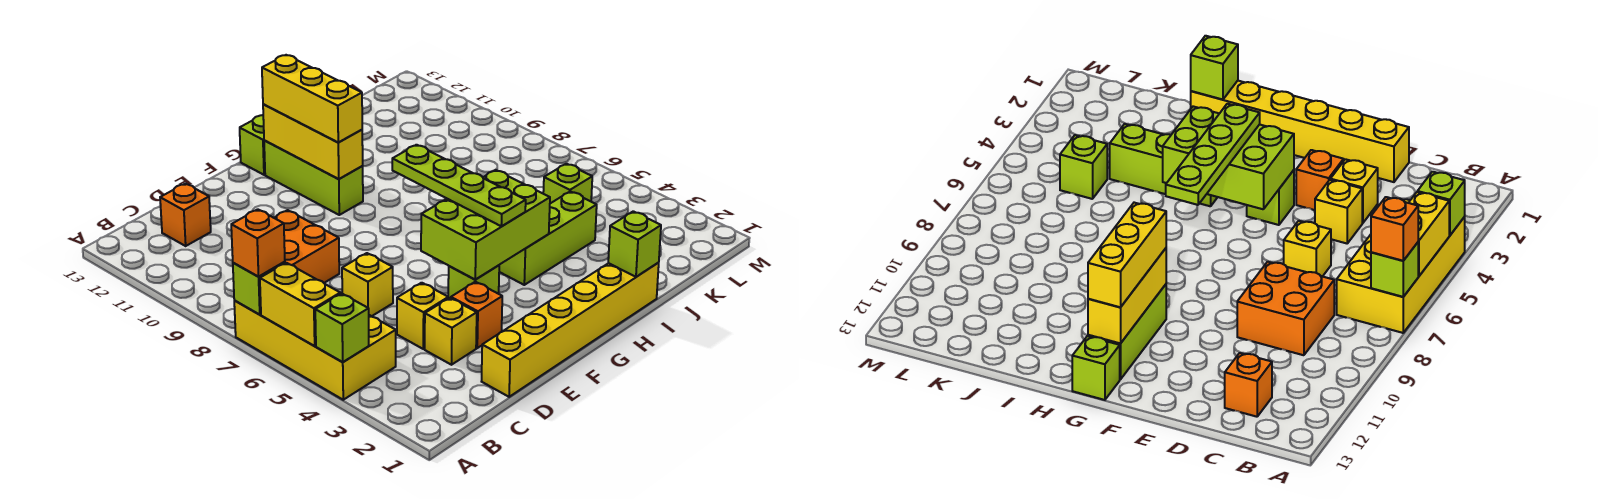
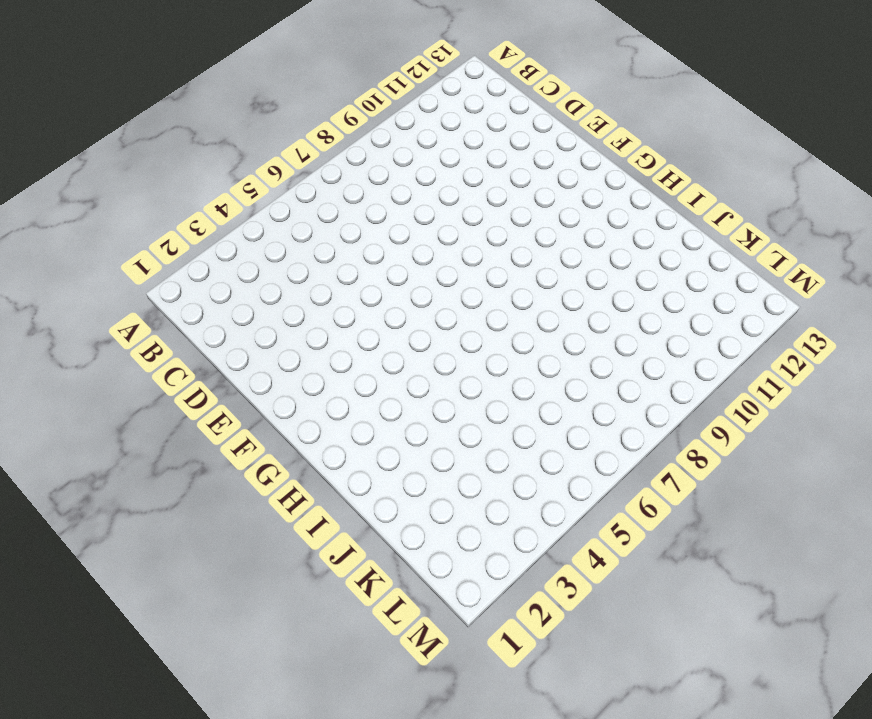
none -> yellow 2x4 brick [234,301,396,400]
none -> orange 2x2 brick [275,210,339,283]
none -> orange 1x1 brick [160,183,211,246]

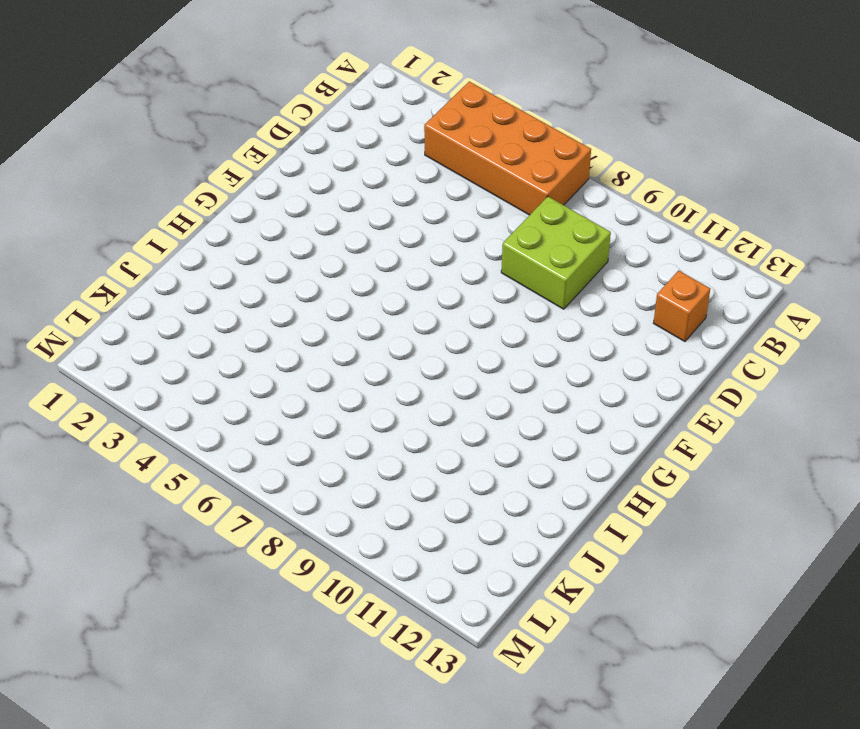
orange 2x4 brick [424,81,591,215] -> yellow 2x4 brick [234,301,396,400]
lime 2x2 brick [501,197,611,309] -> orange 2x2 brick [275,210,339,283]
none -> yellow 1x6 brick [482,263,659,397]
none -> yellow 1x1 brick [425,298,477,365]
none -> yellow 1x1 brick [397,283,448,349]

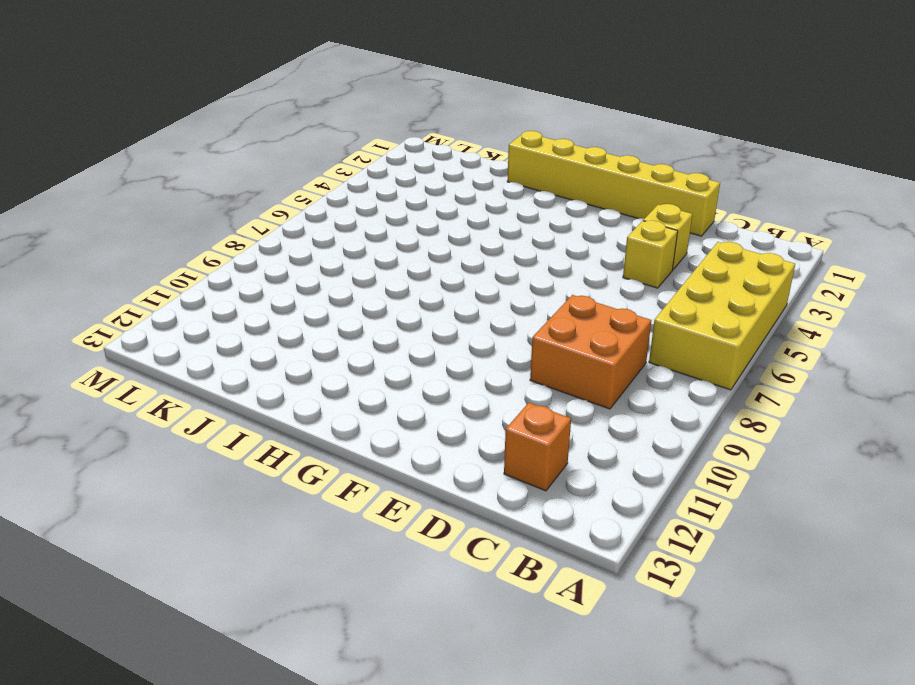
none -> yellow 1x1 brick [342,253,393,316]
none -> orange 1x1 brick [451,282,502,348]
none -> lime 1x1 brick [448,265,499,298]

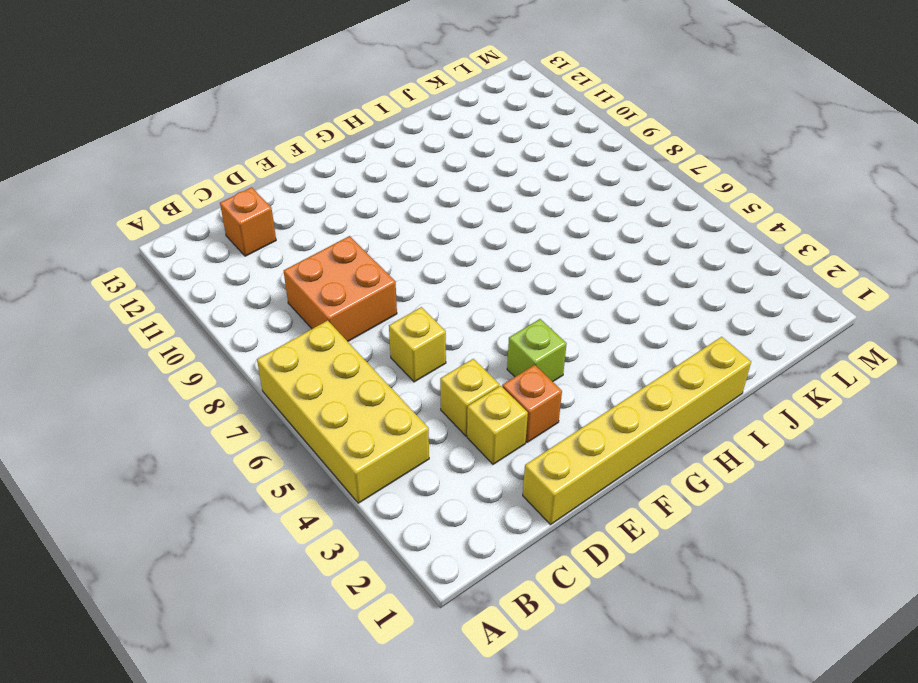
none -> lime 1x3 brick [264,140,363,215]
none -> lime 1x1 brick [240,115,265,175]
none -> lime 1x3 brick [499,191,597,285]

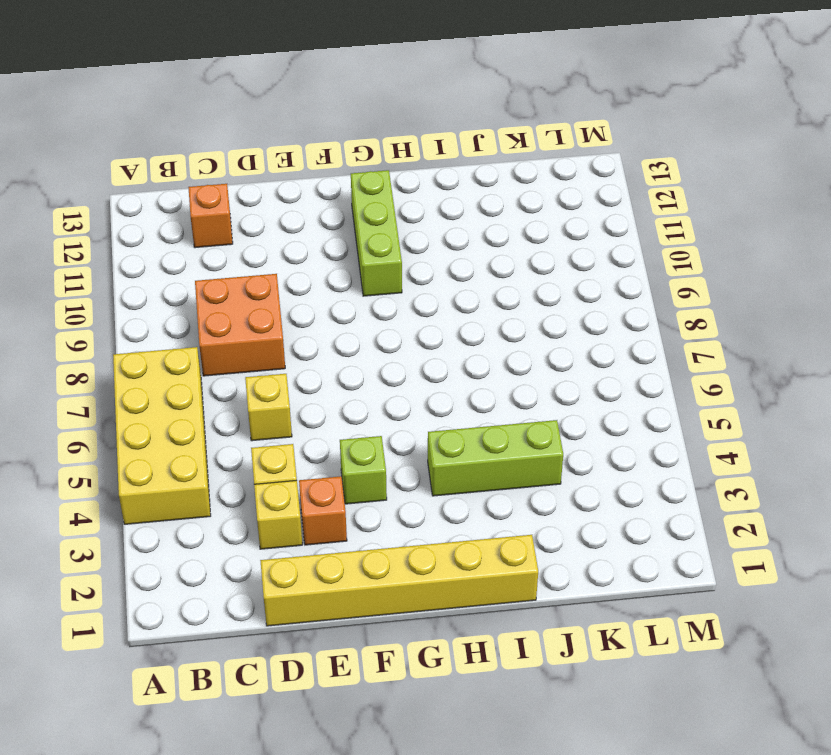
none -> lime 1x1 brick [240,115,265,175]
none -> lime 1x1 brick [543,164,592,203]
none -> lime 1x1 brick [315,293,369,362]

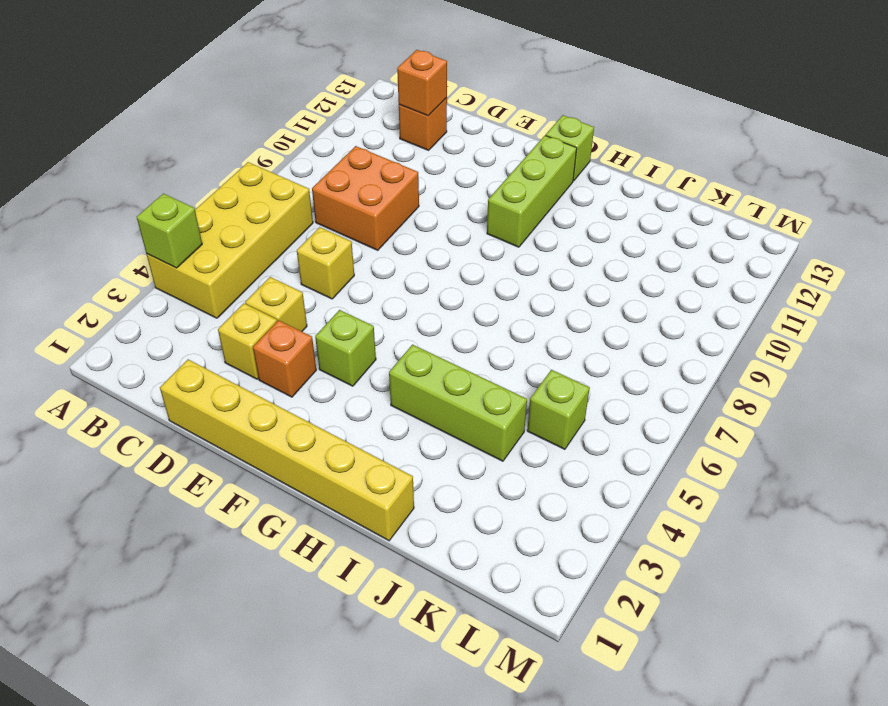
orange 1x1 brick [397,50,447,116] -> orange 1x1 brick moved to [231,209,285,277]
none -> yellow 1x2 brick [260,263,340,346]
none -> lime 1x1 brick [233,262,285,315]
none -> lime 2x3 brick [421,170,550,280]

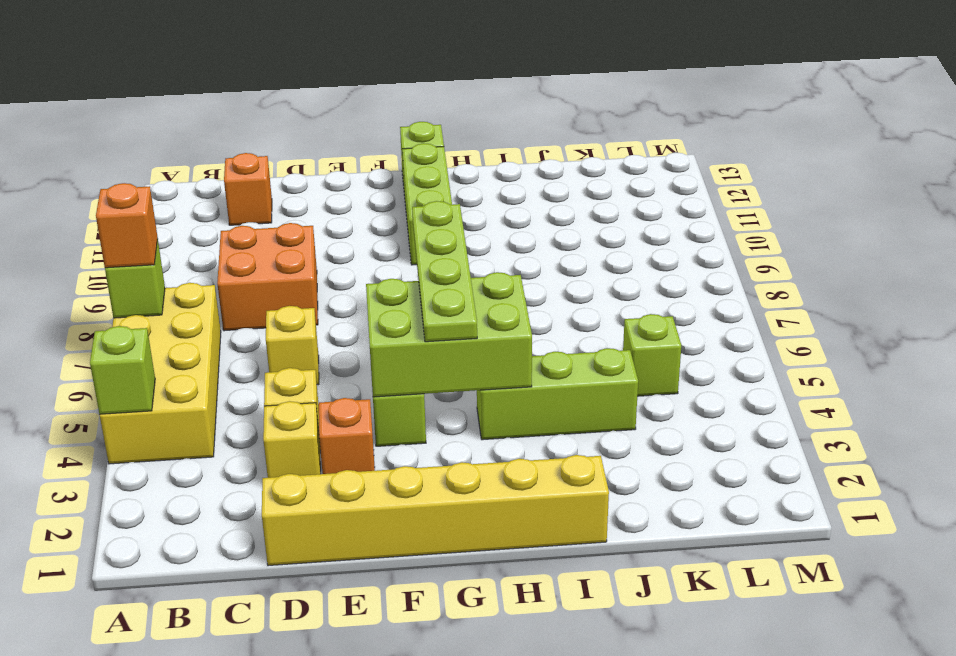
none -> yellow 1x2 brick [260,263,340,346]
none -> yellow 1x3 brick [263,104,363,179]
none -> lime 1x1 brick [608,211,661,277]

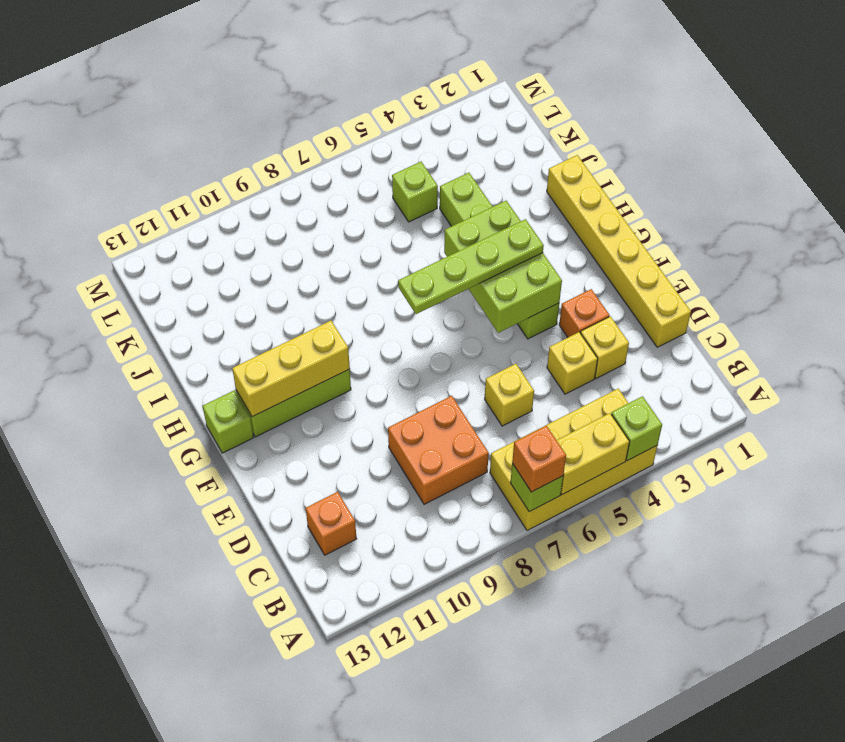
none -> lime 1x1 brick [608,211,661,277]
none -> yellow 1x3 brick [262,55,362,143]

